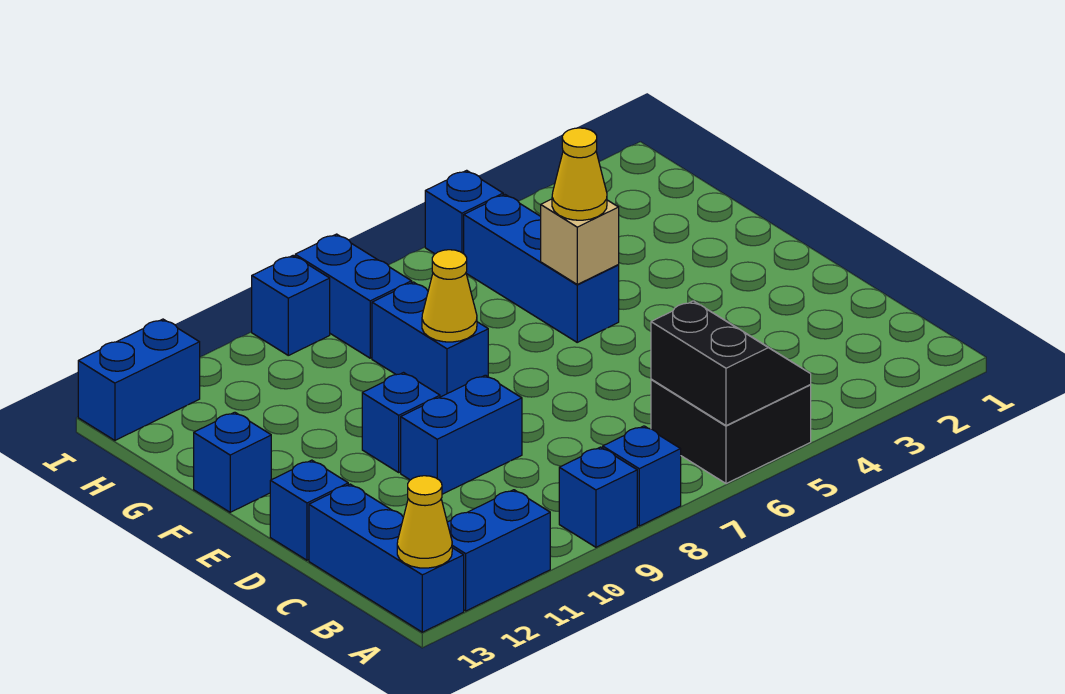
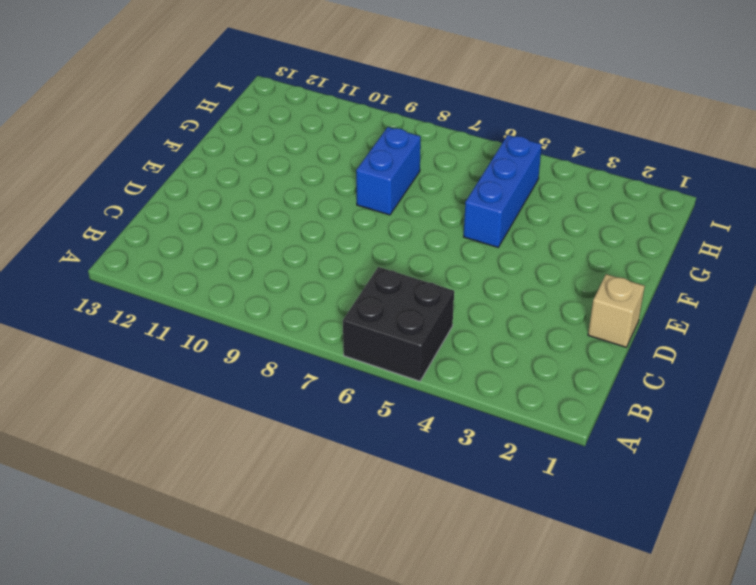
tan 1x1 brick [588,274,645,347] -> tan 1x1 brick moved to [541,199,619,284]
none -> blue 1x1 brick [603,426,681,526]
none -> blue 1x1 brick [559,447,637,547]
none -> blue 1x2 brick [447,490,550,611]

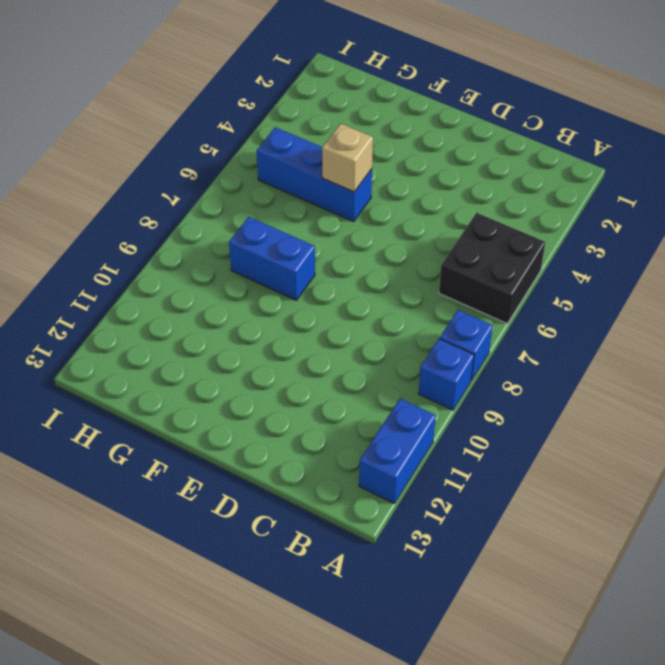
none -> blue 1x3 brick [309,484,464,632]
none -> blue 1x2 brick [401,375,522,494]
none -> blue 1x1 brick [270,460,348,560]

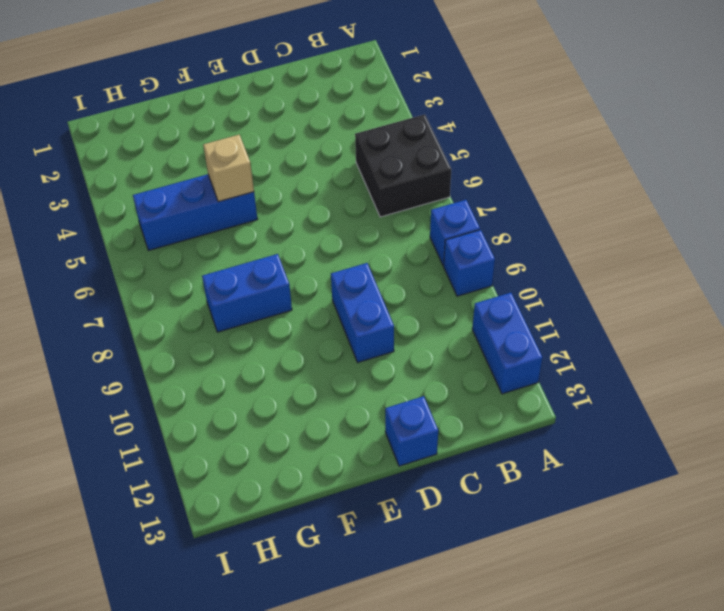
none -> blue 1x3 brick [309,484,464,632]
none -> blue 1x1 brick [362,373,440,472]
none -> blue 1x1 brick [194,412,271,512]

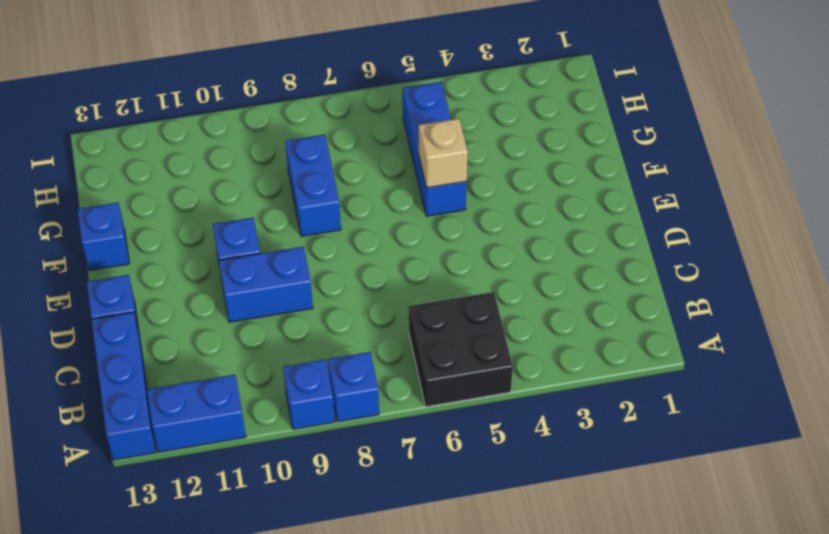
none -> blue 1x2 brick [295,234,412,358]
none -> blue 1x1 brick [425,170,503,254]
none -> blue 1x1 brick [252,256,330,355]

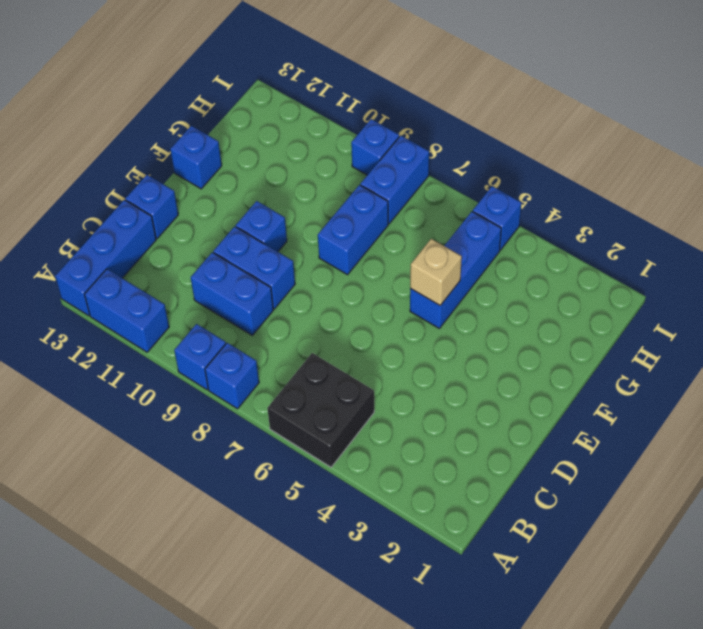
blue 1x2 brick [191,252,273,335] -> blue 1x2 brick moved to [78,319,200,440]
none -> black 2x2 slope [651,301,811,426]
none -> yellow 1x1 cone [397,476,452,568]
none -> yellow 1x1 cone [422,250,477,342]

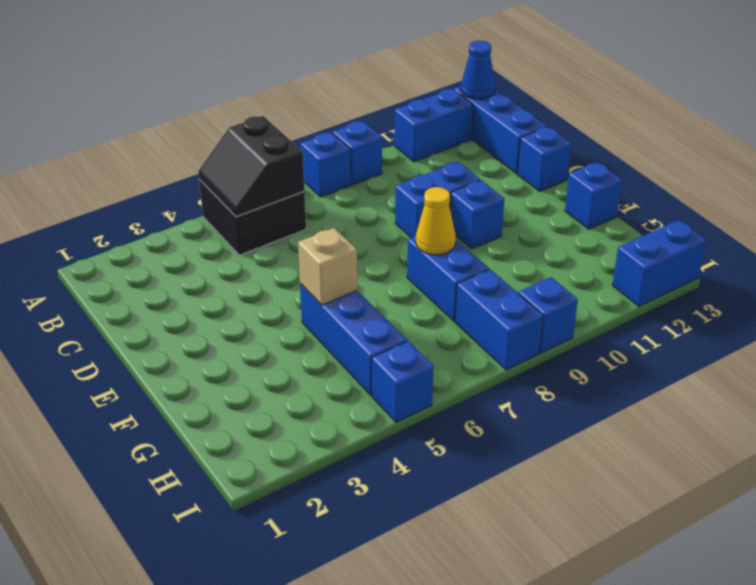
blue 1x1 cone [461,41,495,99] -> yellow 1x1 cone [397,476,452,568]
none -> yellow 1x1 cone [552,128,607,220]

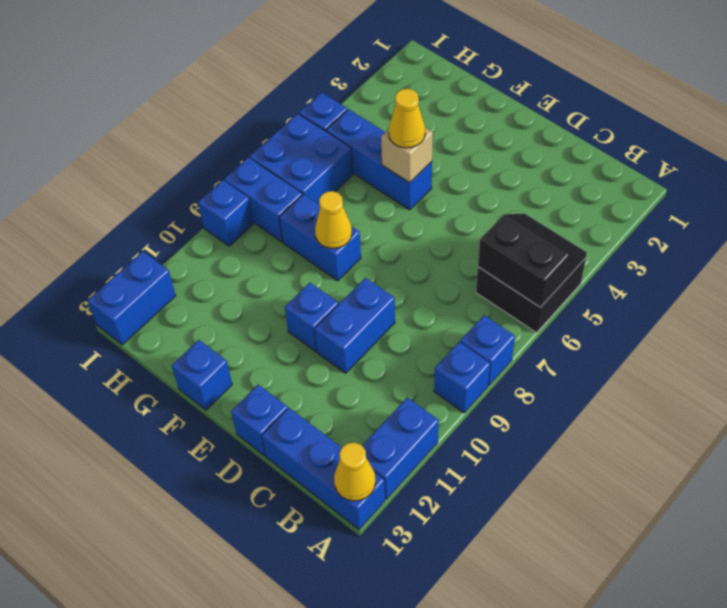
blue 2x2 brick [250,113,353,205] -> none

